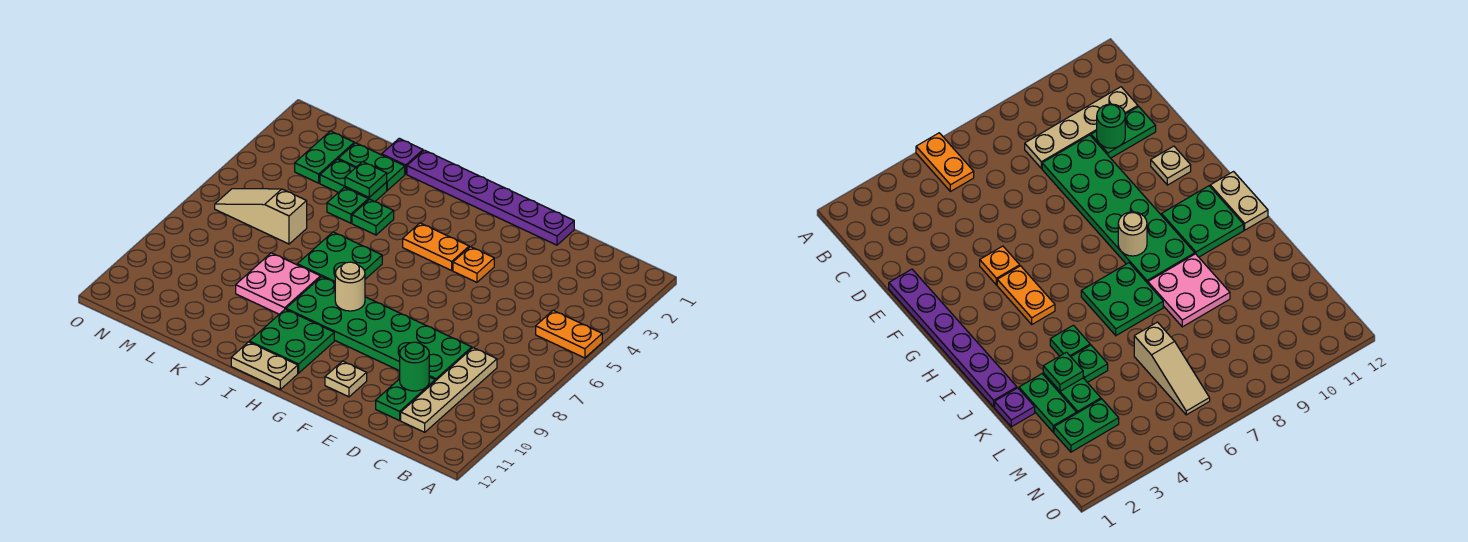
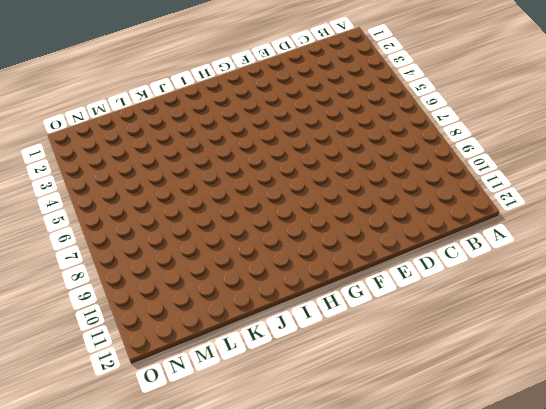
none -> orange 1x2 plate [536,310,602,358]
none -> tan 1x4 plate [401,348,497,432]
none -> green 2x6 plate [286,277,472,381]

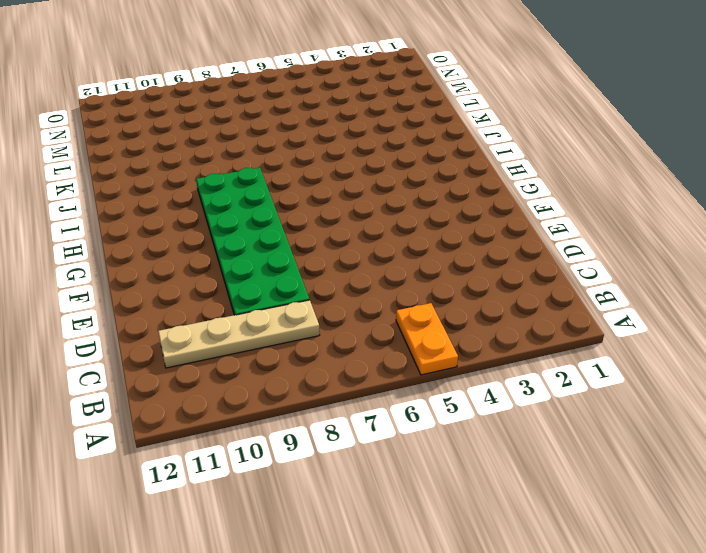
none -> green 1x2 plate [376,377,435,421]
none -> purple 1x6 plate [407,150,574,245]
none -> orange 1x1 plate [453,247,494,282]

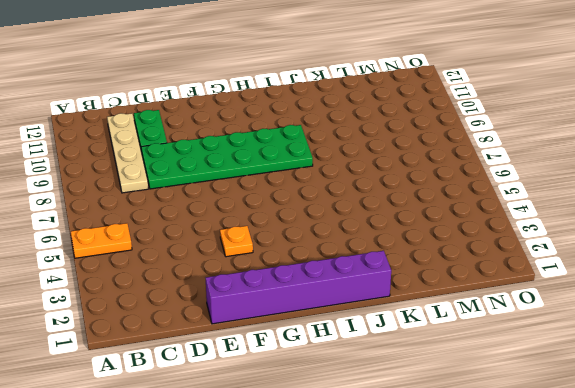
purple 1x6 brick [206,251,391,324] -> purple 1x6 plate [407,150,574,245]
none -> tan 1x1 plate [325,361,367,397]
none -> orange 1x2 plate [403,223,469,270]
none -> green 2x2 plate [249,309,334,373]

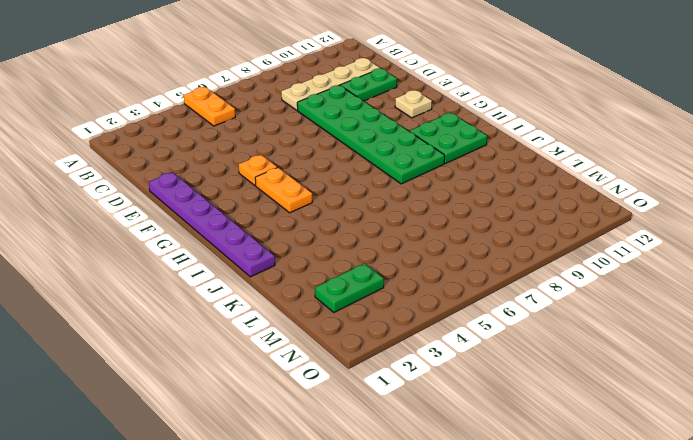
none -> tan 1x2 plate [231,342,298,389]
none -> green 2x2 plate [297,232,382,282]
none -> green 1x1 plate [352,199,394,235]

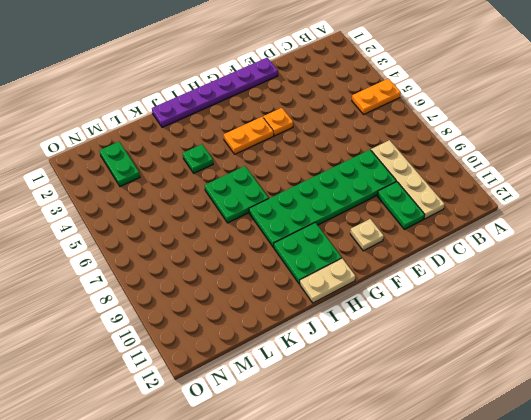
none -> pink 2x2 plate [236,253,320,314]
none -> purple 1x1 plate [381,138,423,174]
none -> green 1x2 plate [338,143,405,190]

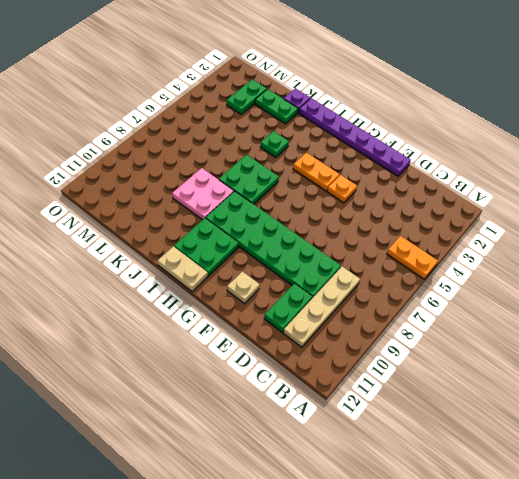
none -> green 1x2 plate [320,159,387,202]
none -> green 1x1 plate [327,187,368,223]
none -> tan 1x3 slope [215,189,307,244]

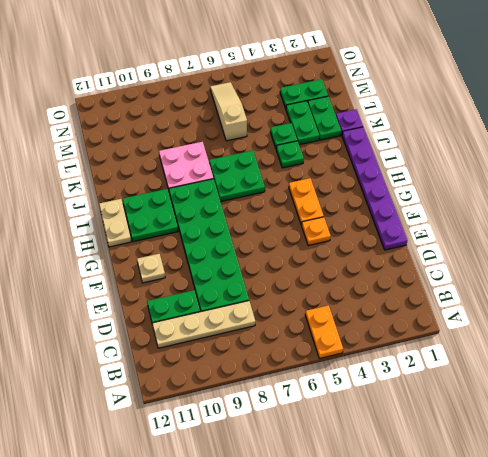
none -> green 1x1 round brick [400,342,429,391]
none -> tan 1x1 round brick [335,262,365,311]
none -> green 1x1 plate [345,162,387,197]

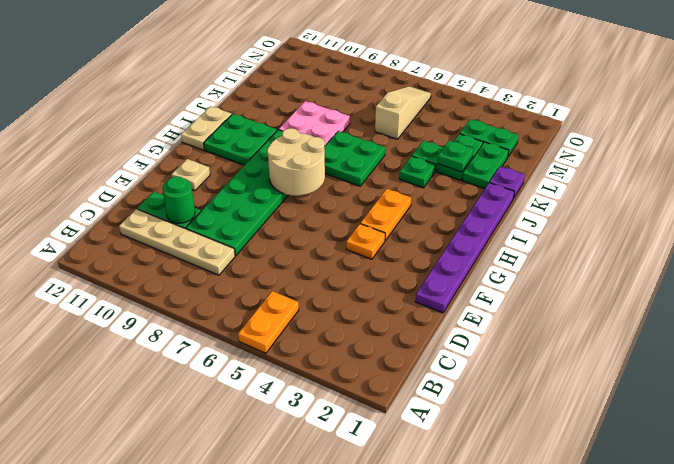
tan 2x2 round brick [267,128,325,196] -> tan 1x1 round brick [335,262,365,311]

